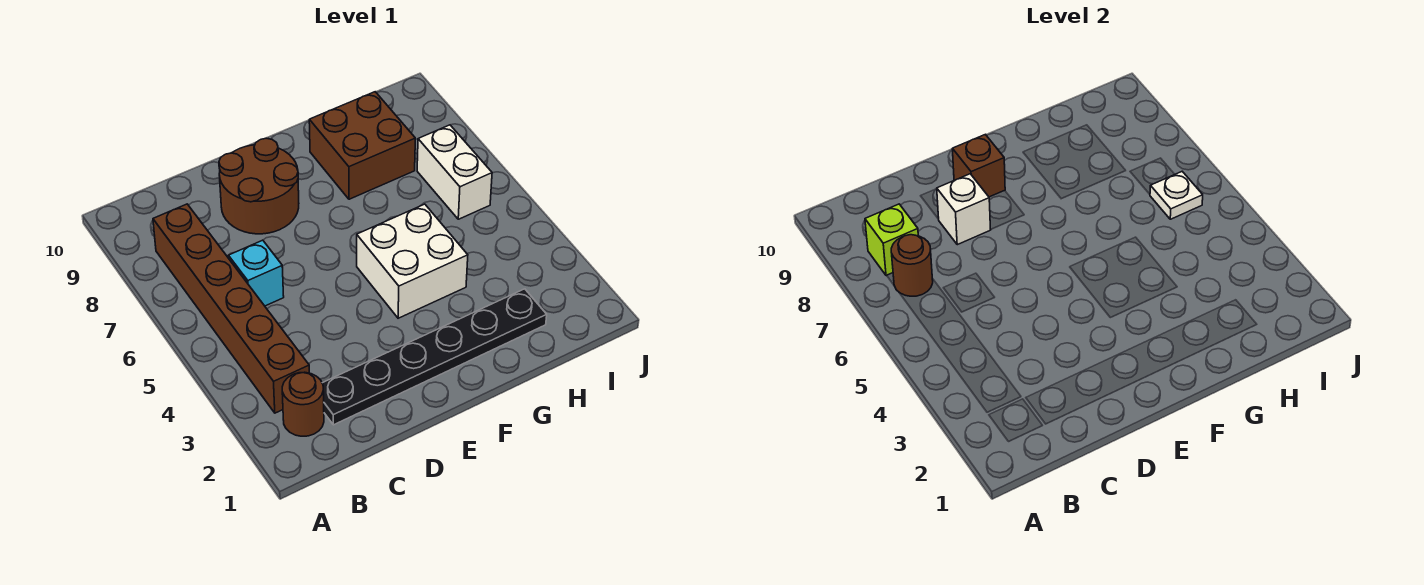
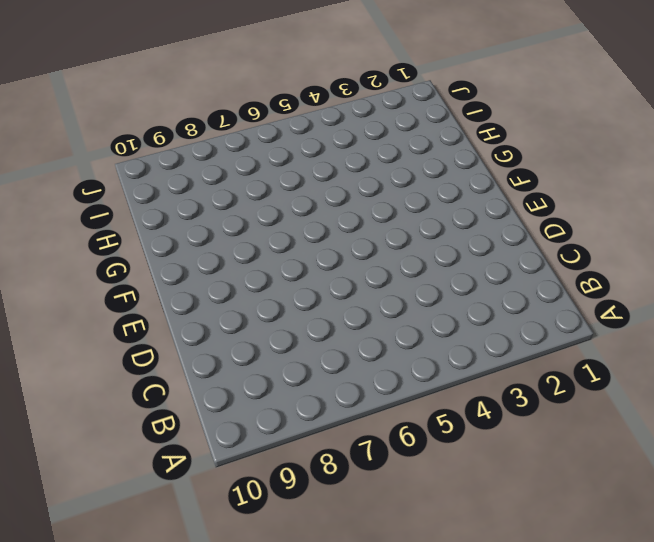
none -> brown 1x1 round brick [282,372,324,436]
none -> brown 1x6 brick [153,204,309,413]
none -> black 1x6 plate [322,289,547,425]

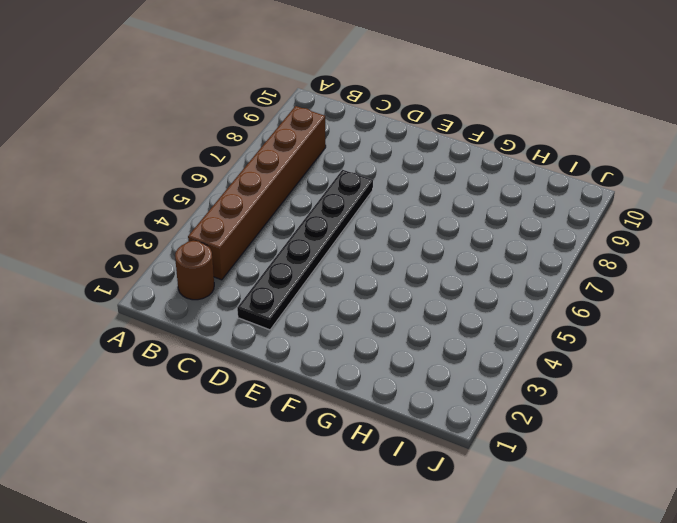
black 1x6 plate [237,170,373,330] -> black 1x6 plate turned to [322,289,547,425]
none -> cyan 1x1 brick [229,240,284,306]
none -> brown 2x2 round brick [219,138,299,234]
none -> white 2x2 brick [357,204,468,318]

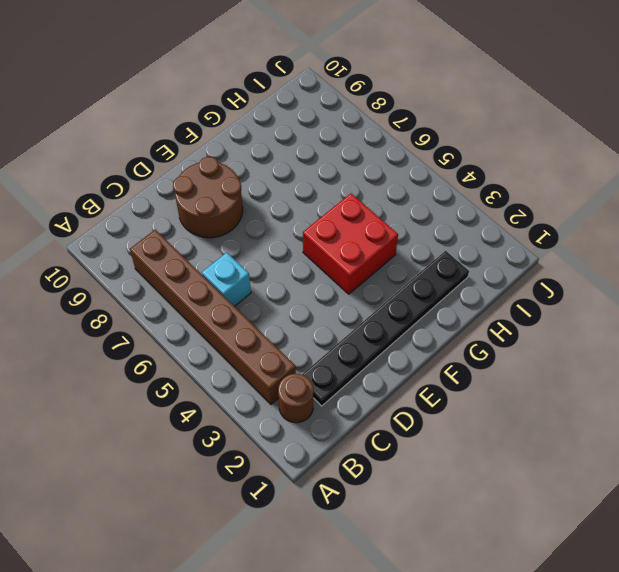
red 2x2 brick [303,193,398,294] -> white 2x2 brick [357,204,468,318]
none -> brown 2x2 brick [309,92,415,199]
none -> white 1x2 brick [417,125,492,219]
none -> brown 1x1 round brick [891,235,933,296]

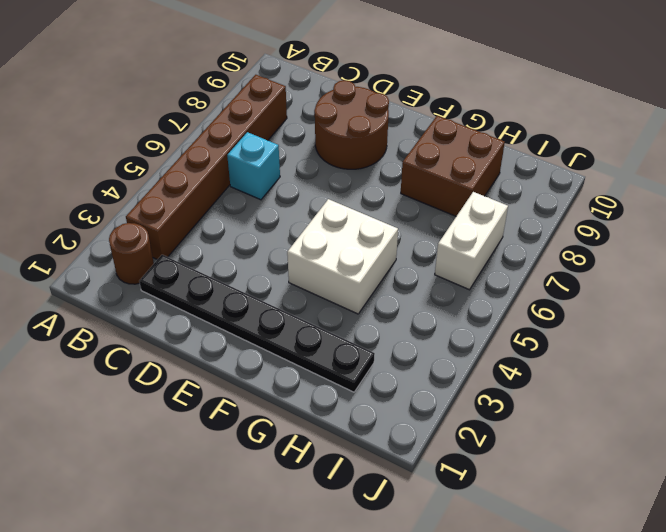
none -> brown 1x1 round brick [891,235,933,296]
none -> lime 1x1 brick [865,204,918,276]
none -> white 1x1 brick [937,174,991,245]

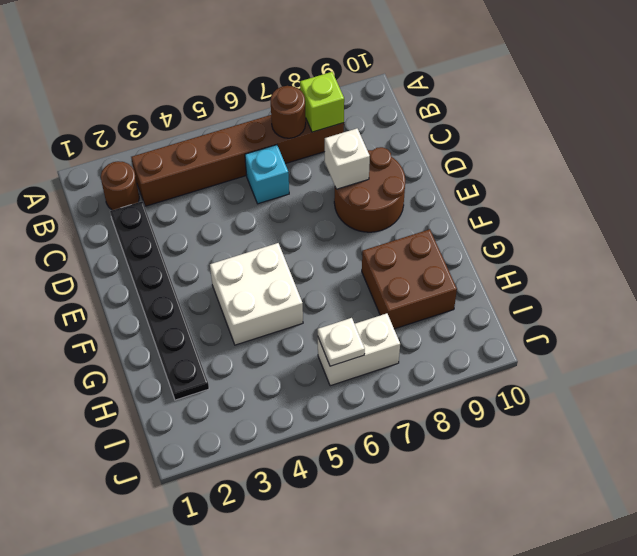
none -> brown 1x1 brick [952,134,1005,197]

